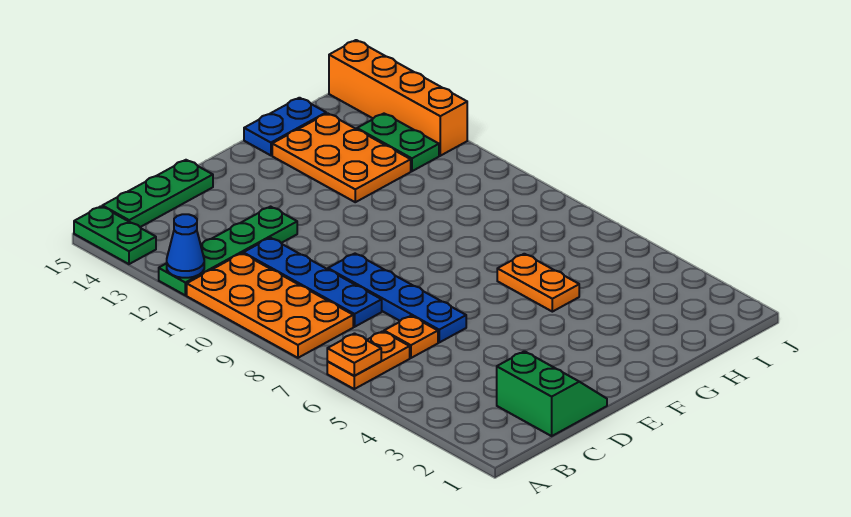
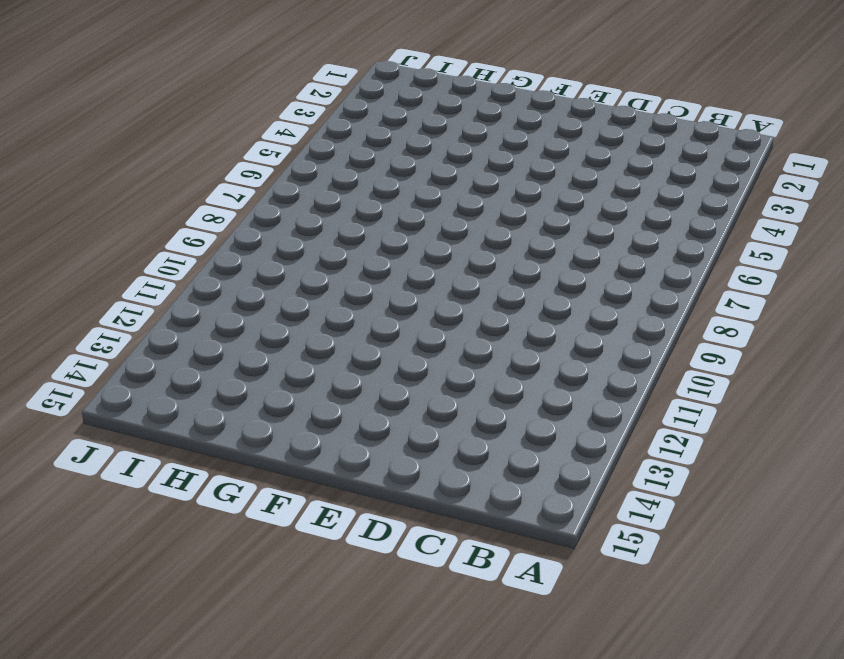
none -> orange 1x2 plate [327,331,410,389]
none -> orange 2x4 plate [187,253,353,358]
none -> green 1x4 plate [159,207,297,295]

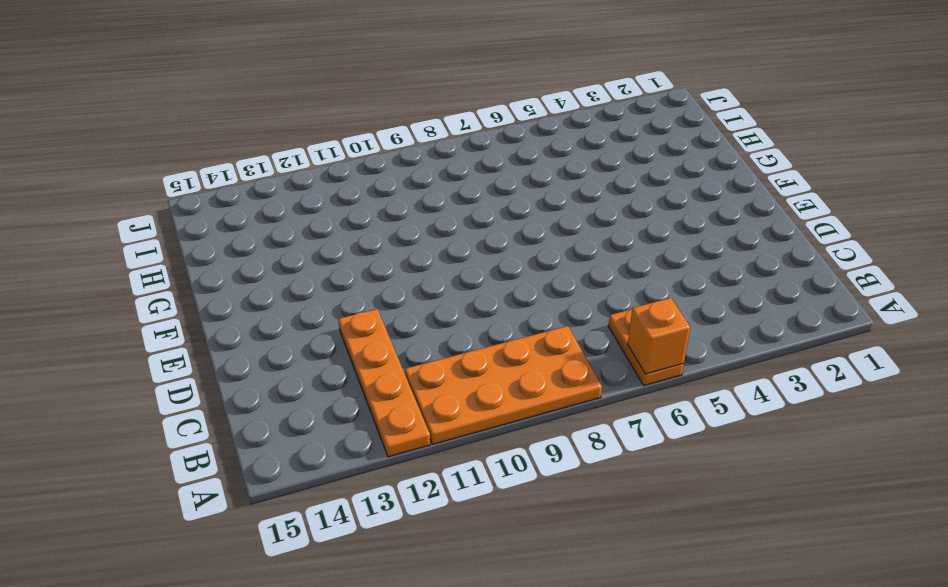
orange 1x1 brick [628,298,690,374] -> orange 1x1 plate [327,334,381,376]
orange 1x4 plate [338,309,430,457] -> green 1x4 plate [159,207,297,295]
none -> green 1x2 plate [74,206,156,264]
none -> green 1x3 plate [102,160,213,227]
none -> green 2x2 slope [497,351,607,436]

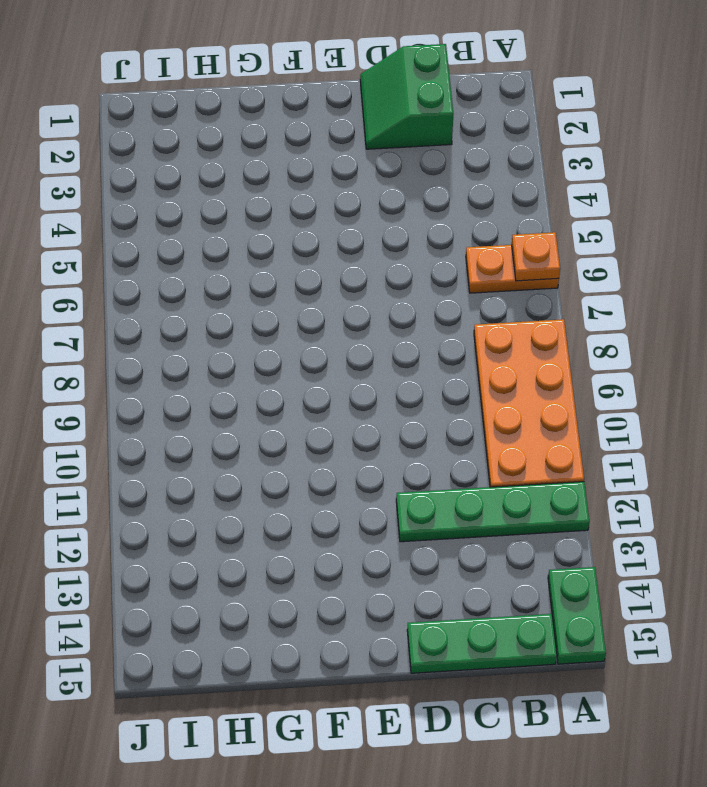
none -> orange 1x1 plate [384,316,438,358]
none -> blue 1x4 plate [243,238,382,327]
none -> blue 1x4 plate [328,254,466,342]

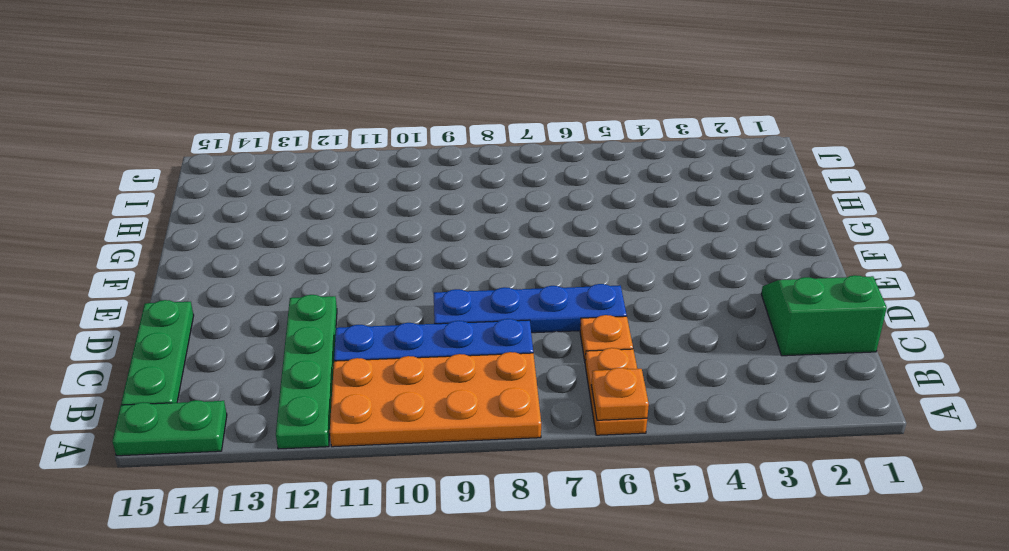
none -> orange 1x2 plate [497,254,579,312]
none -> orange 2x3 plate [272,113,411,202]
none -> blue 1x2 plate [244,98,326,155]

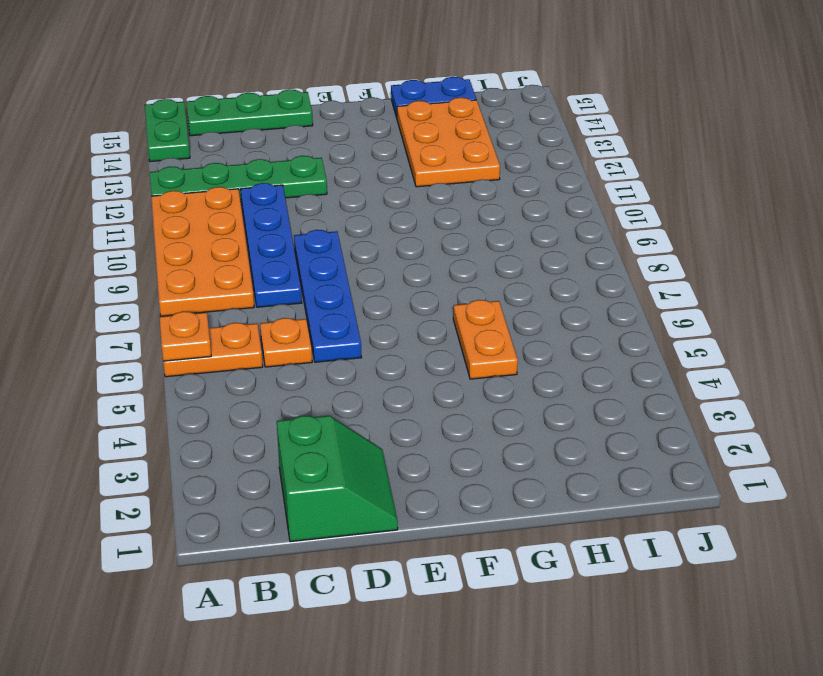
none -> green 1x2 plate [357,114,439,171]
none -> orange 1x4 brick [329,40,467,156]
none -> blue 1x1 cone [167,214,204,278]

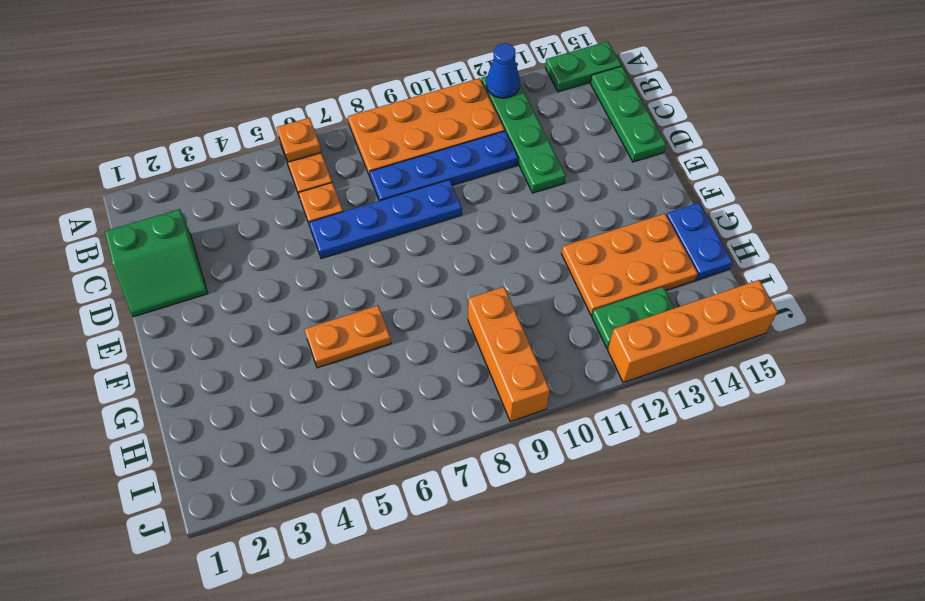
orange 1x3 brick [468,287,550,422] -> none

